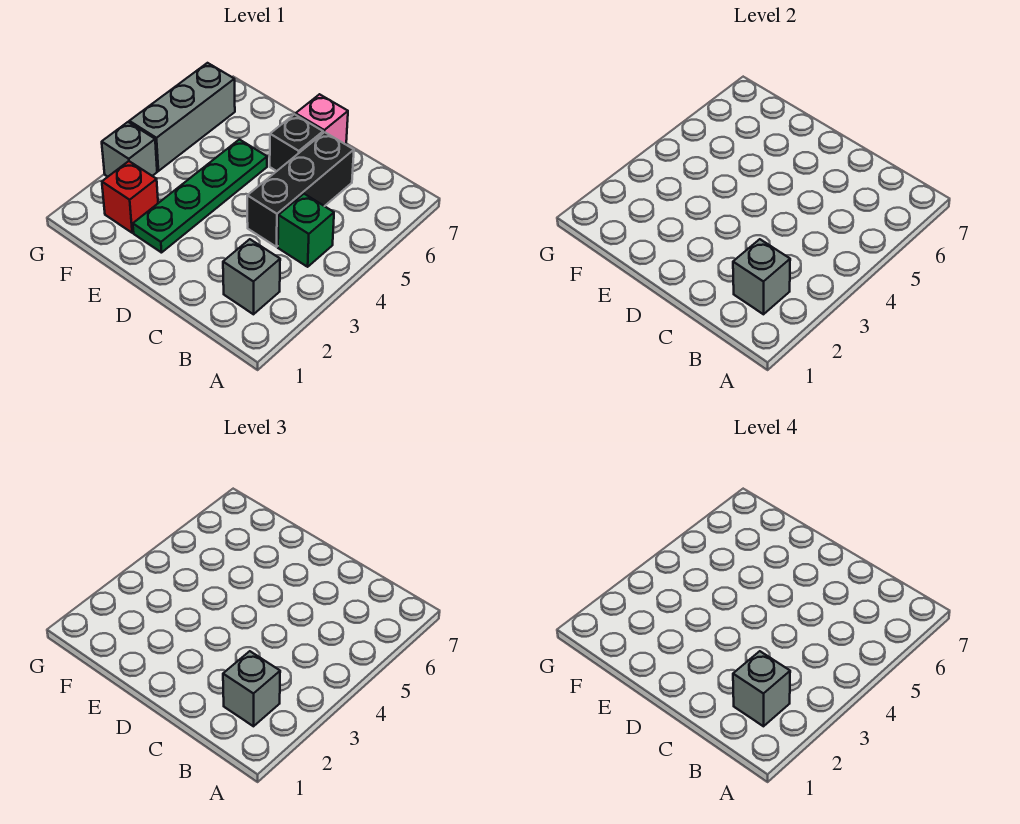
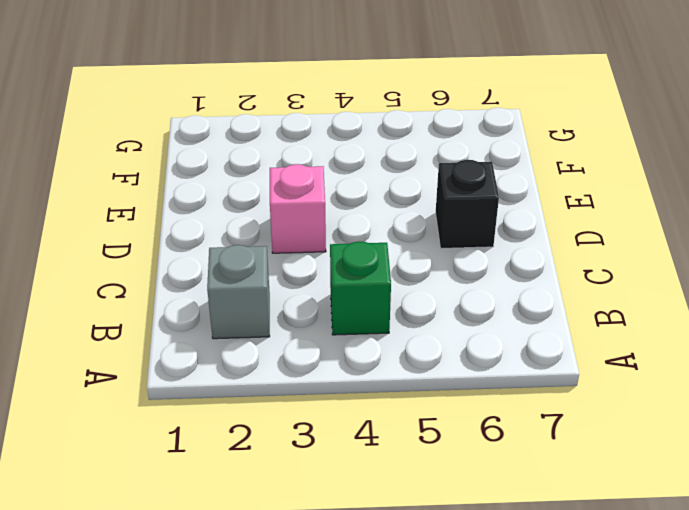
pink 1x1 brick [270,164,326,253] -> pink 1x1 brick moved to [296,94,348,144]
none -> black 1x3 brick [247,132,354,247]
none -> green 1x4 plate [133,139,267,253]
none -> red 1x1 brick [102,161,158,233]

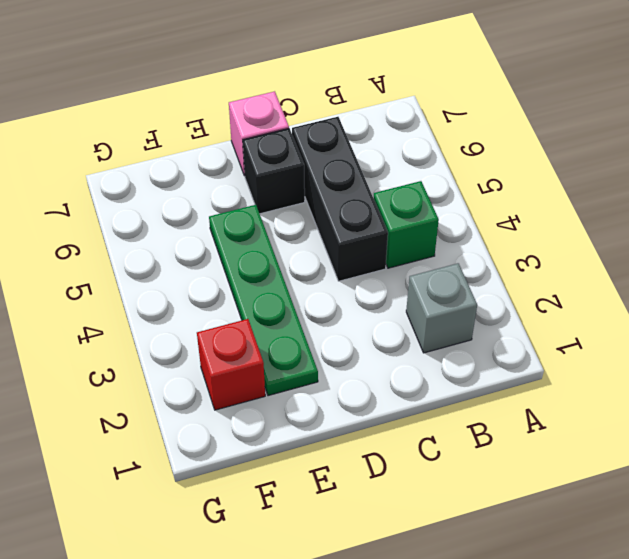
none -> grey 1x1 brick [102,122,157,177]
none -> grey 1x3 brick [129,63,235,171]
none -> grey 1x1 brick [733,239,790,314]

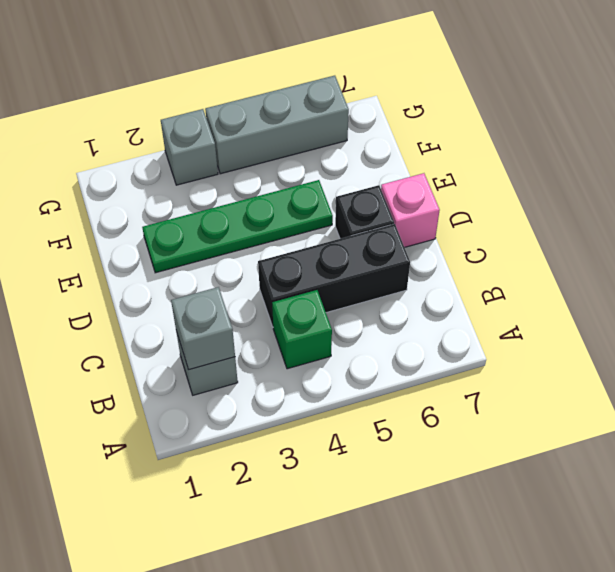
none -> red 1x1 brick [102,161,158,233]
none -> grey 1x1 brick [223,651,280,726]
none -> grey 1x1 brick [733,651,790,726]

